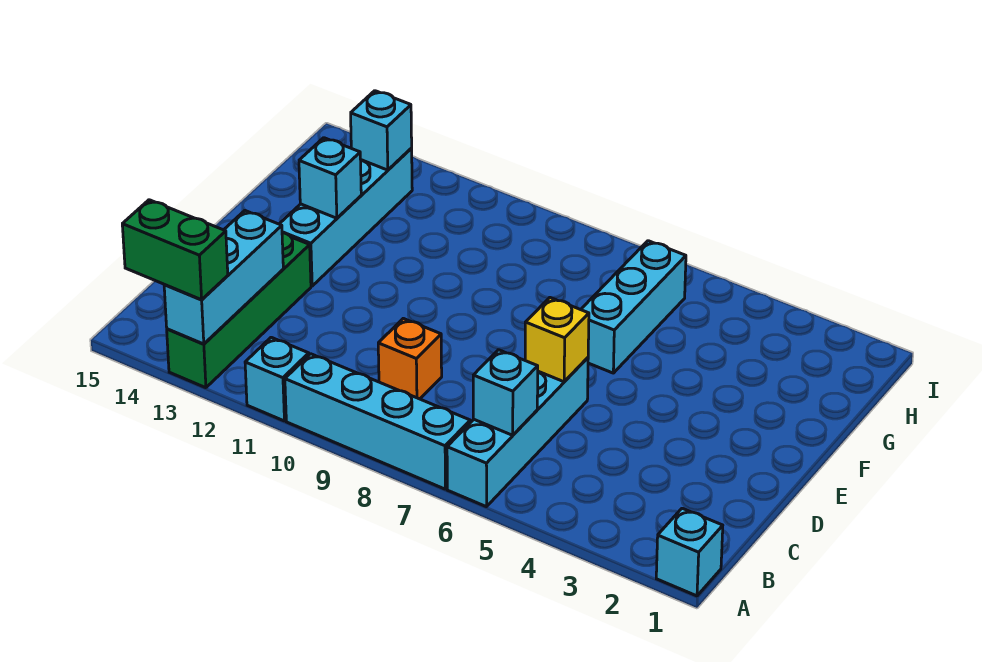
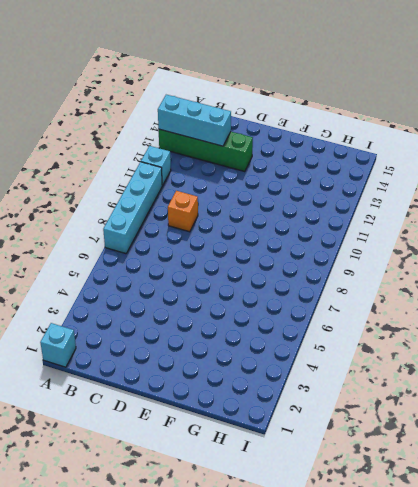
none -> cyan 1x4 brick [447,358,588,507]
none -> cyan 1x4 brick [280,148,412,286]
none -> cyan 1x3 brick [581,241,686,373]

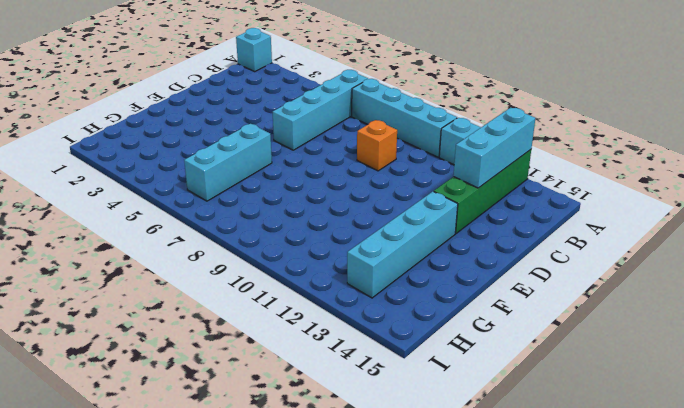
none -> cyan 1x1 brick [473,350,538,435]
none -> yellow 1x1 brick [525,298,589,382]
none -> cyan 1x1 brick [299,138,361,218]

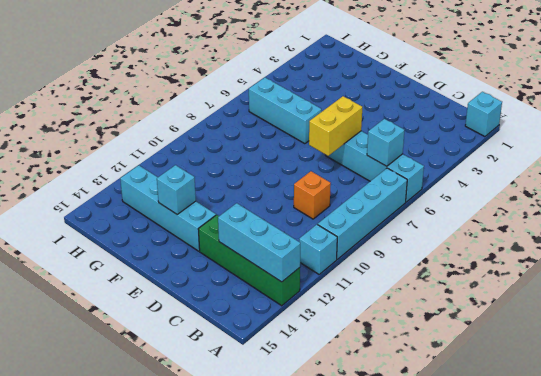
yellow 1x2 brick [309,96,362,156] -> yellow 1x1 brick [525,298,589,382]
none -> cyan 1x1 brick [351,91,412,170]
none -> green 1x2 brick [122,200,228,300]

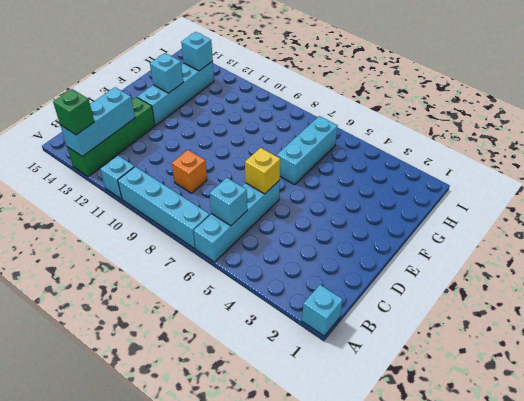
green 1x1 brick [53,89,94,135] -> green 1x2 brick [122,200,228,300]

